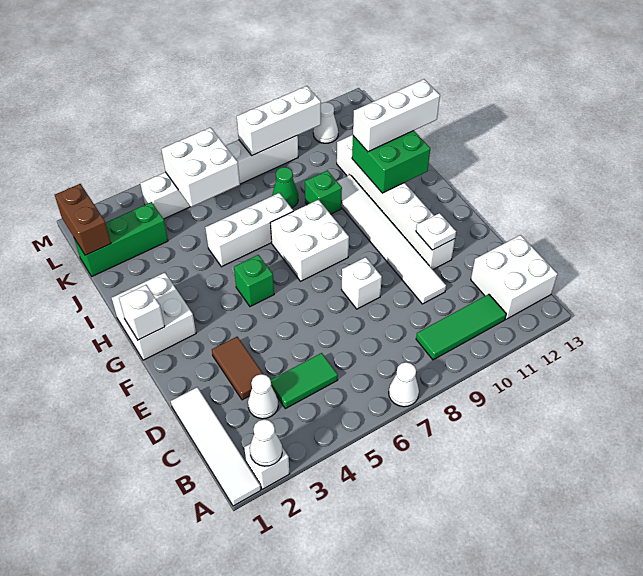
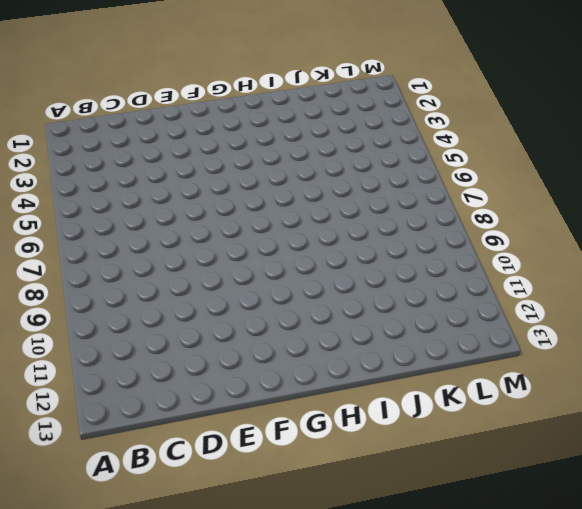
none -> white 1x4 tile [171,387,261,506]
none -> white 1x1 brick [244,444,289,489]
none -> white 1x1 cone [389,362,419,407]

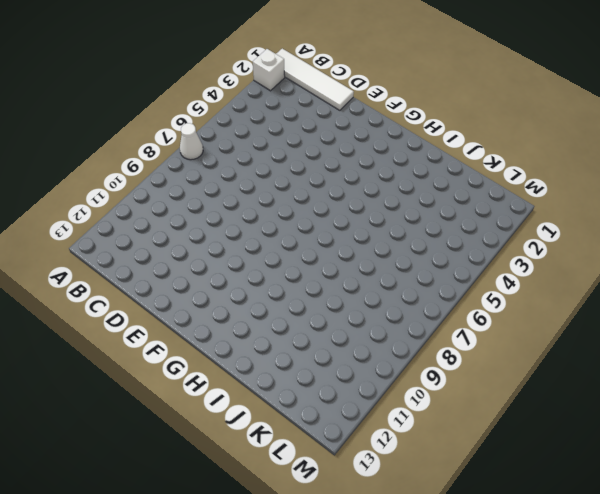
none -> green 1x3 tile [416,294,506,360]
none -> white 2x2 brick [471,235,558,319]
none -> white 1x1 cone [248,374,278,419]

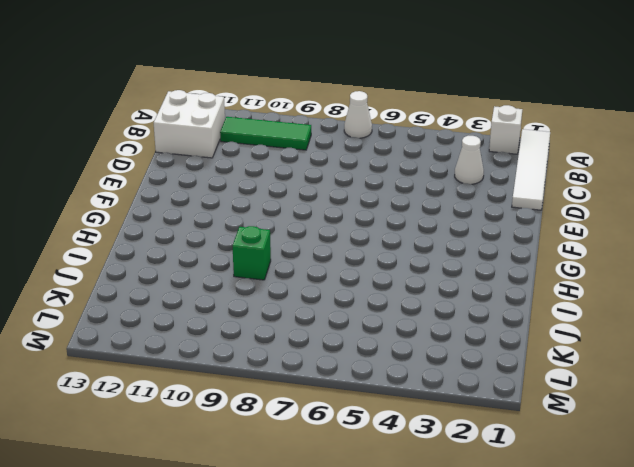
none -> green 1x2 tile [271,353,338,409]
none -> brown 1x2 tile [212,337,264,400]
none -> white 1x6 tile [337,175,446,304]

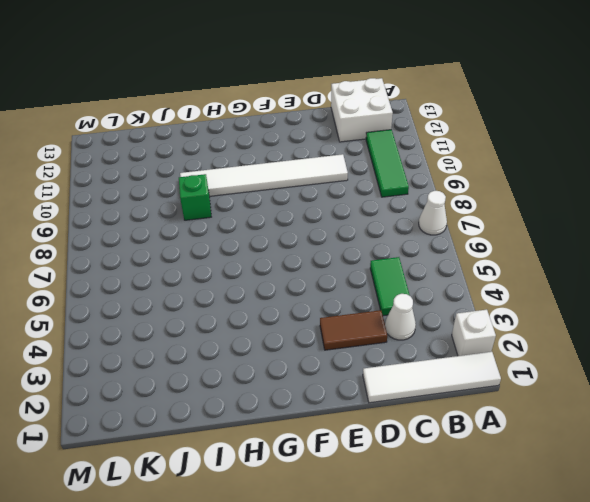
none -> white 1x1 brick [342,257,382,309]
none -> white 1x6 brick [337,135,455,269]
none -> white 2x2 brick [112,273,196,360]

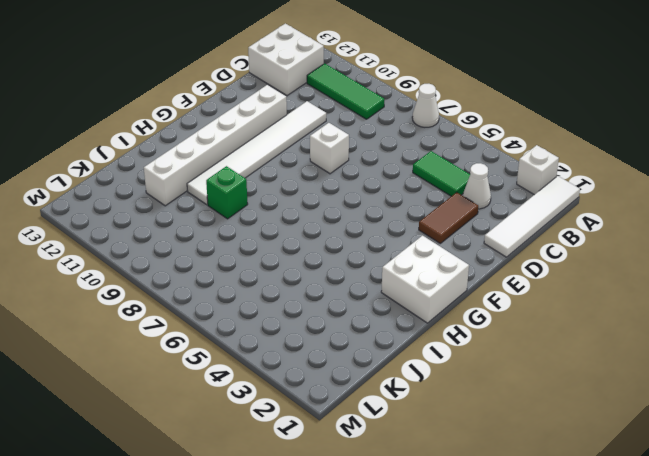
none -> green 1x1 brick [234,255,274,307]
none -> white 2x2 brick [270,200,349,281]
none -> white 1x3 brick [205,193,293,267]

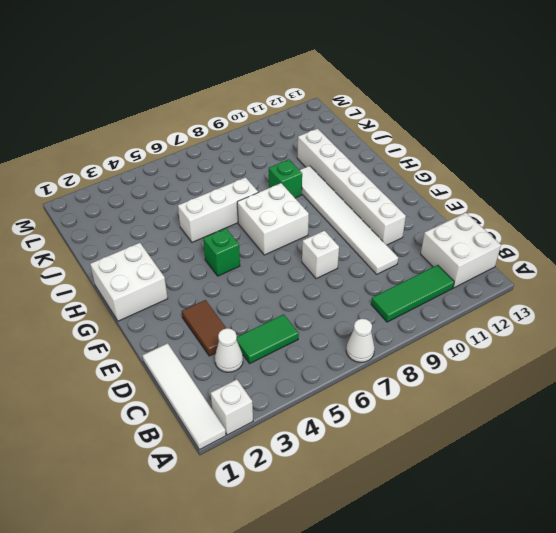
none -> green 1x1 cone [272,167,298,208]
none -> green 1x3 brick [74,202,168,276]
none -> white 1x6 brick [140,135,298,219]

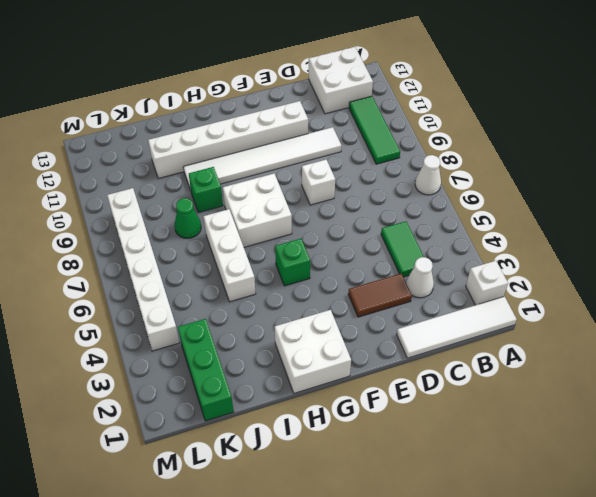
none -> white 1x1 cone [313,102,338,143]
none -> white 1x1 cone [250,419,282,466]
none -> white 1x1 plate [416,213,456,250]

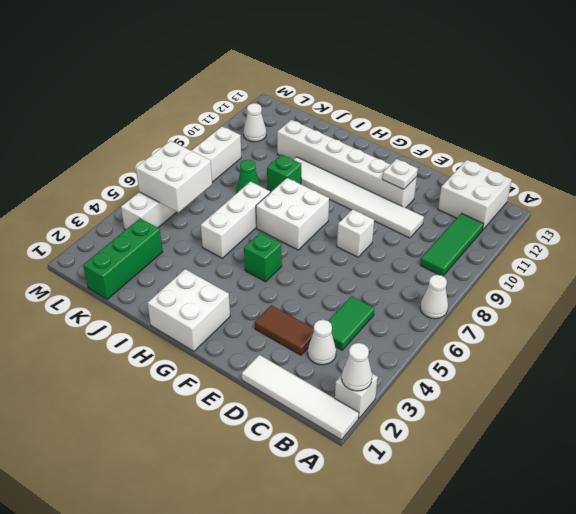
none -> white 1x1 brick [119,285,165,340]
none -> green 2x2 brick [352,131,430,193]
none -> brown 1x2 brick [55,184,111,255]

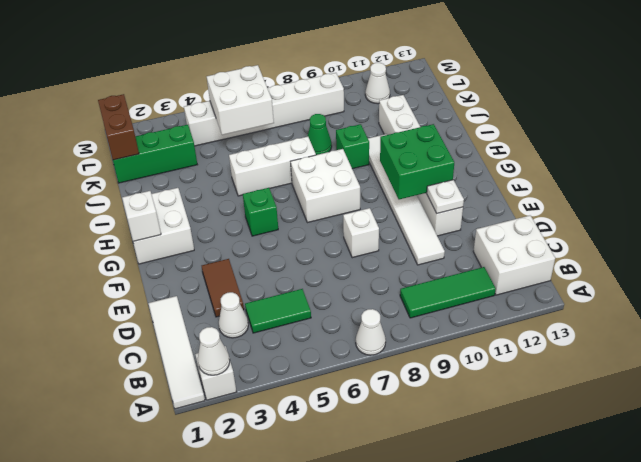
green 2x2 brick [380,124,454,199] -> green 2x2 brick moved to [352,131,430,193]
none -> white 1x3 brick [237,86,321,155]
none -> white 1x3 brick [353,79,440,152]

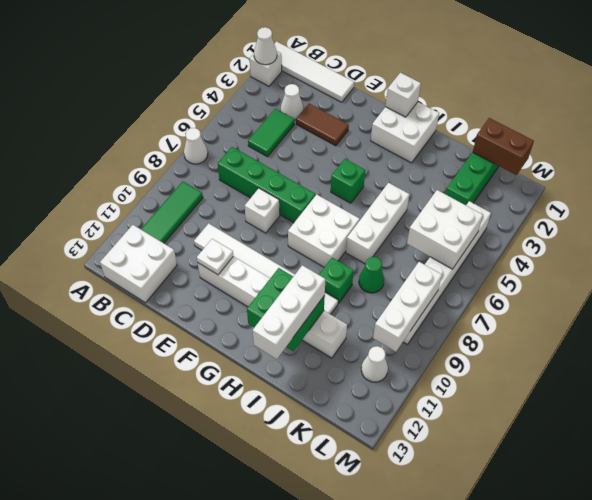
green 1x4 brick [218,147,316,223] -> none

